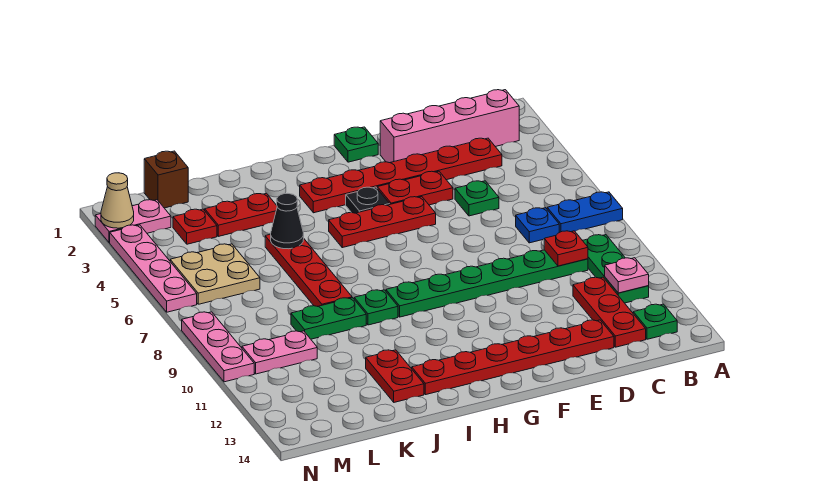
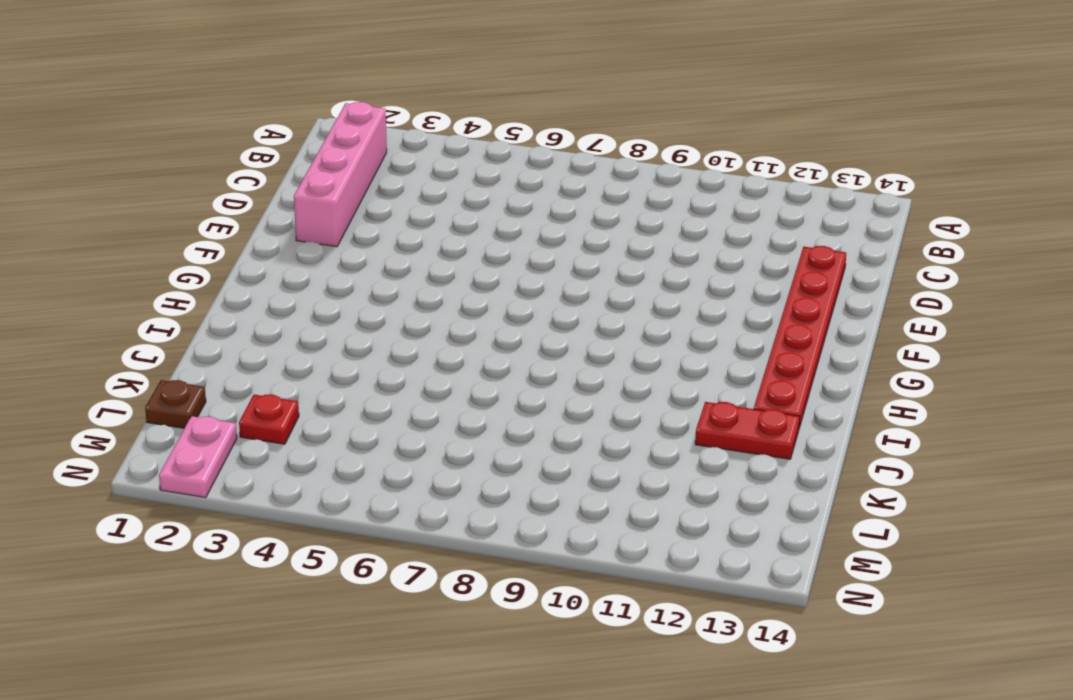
brown 1x1 plate [145,380,206,428] -> brown 1x1 brick [144,151,188,208]
none -> blue 1x2 plate [547,192,623,232]
none -> green 1x3 plate [582,235,649,303]
none -> green 1x1 plate [633,304,677,339]
none -> red 1x6 plate [300,138,502,213]

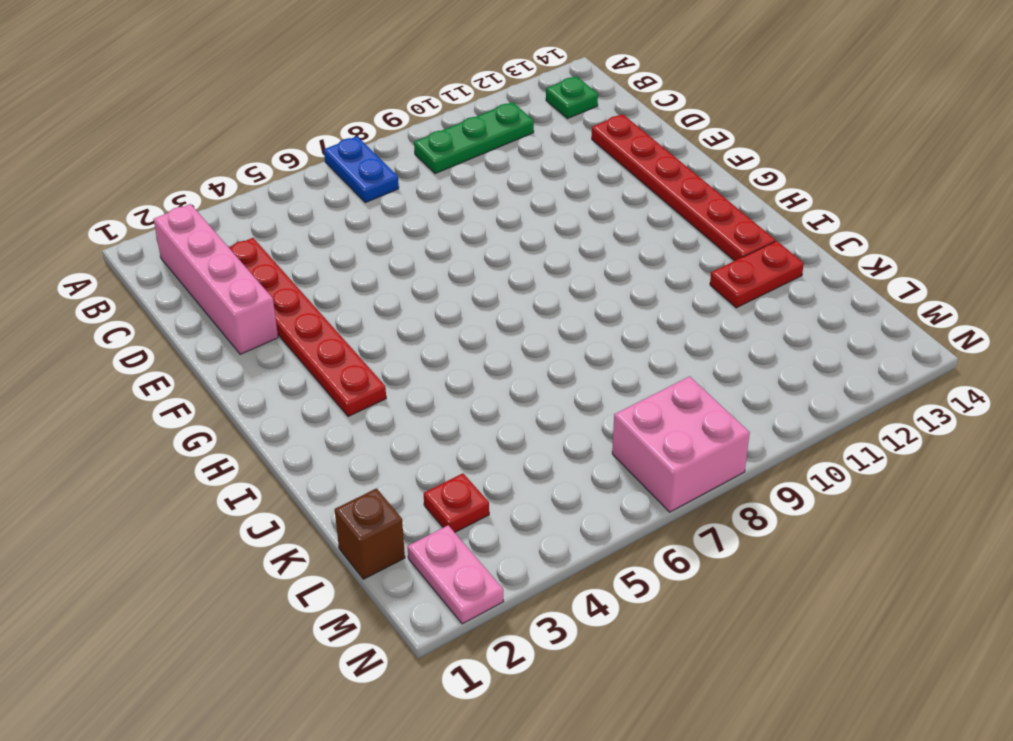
pink 2x2 brick [612,376,750,512] -> pink 1x3 plate [182,312,254,382]
none -> blue 1x1 plate [516,208,559,243]
none -> green 1x6 plate [386,250,588,317]
none -> red 1x3 plate [573,277,646,347]
none -> green 1x1 plate [455,181,499,216]

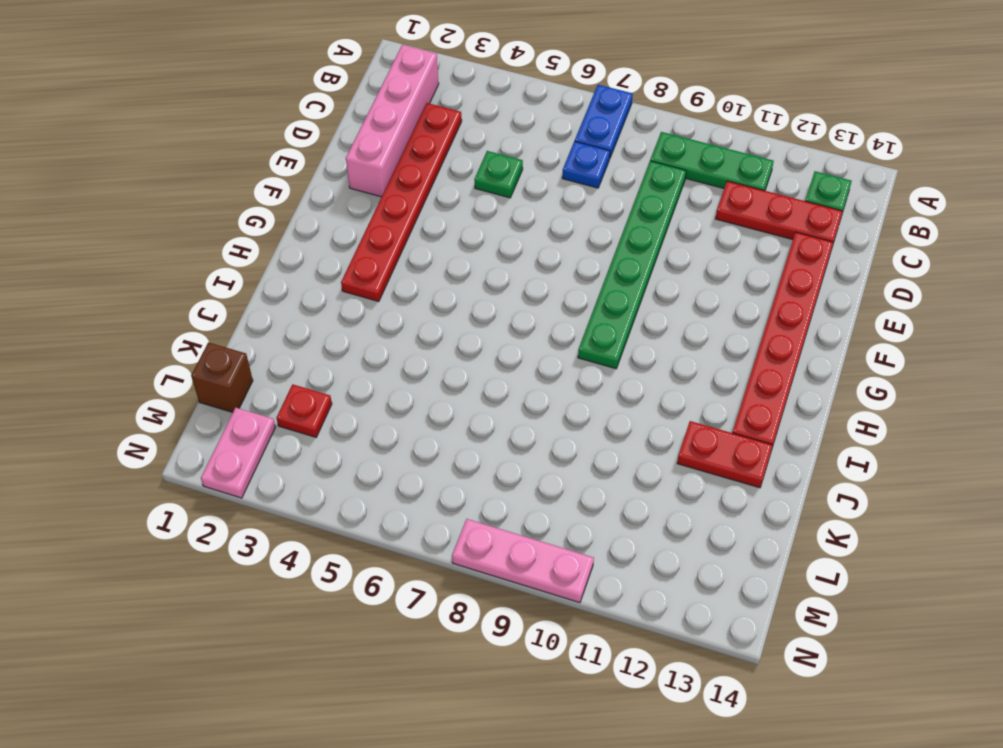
none -> red 1x2 plate [377,171,453,205]
none -> green 1x1 plate [334,127,378,162]
none -> red 1x3 plate [329,197,436,248]
none -> black 1x1 plate [346,187,390,213]

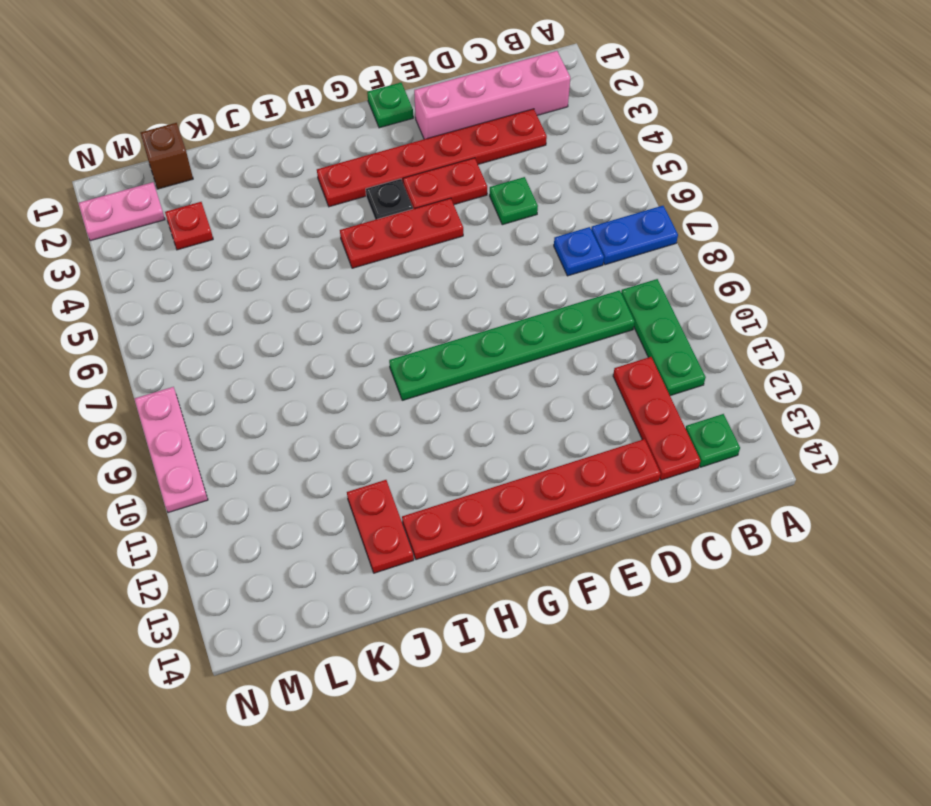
none -> green 1x1 plate [354,290,398,325]
none -> red 1x2 plate [205,193,277,236]
none -> red 1x4 plate [265,234,352,306]
none -> green 1x2 plate [291,298,366,339]

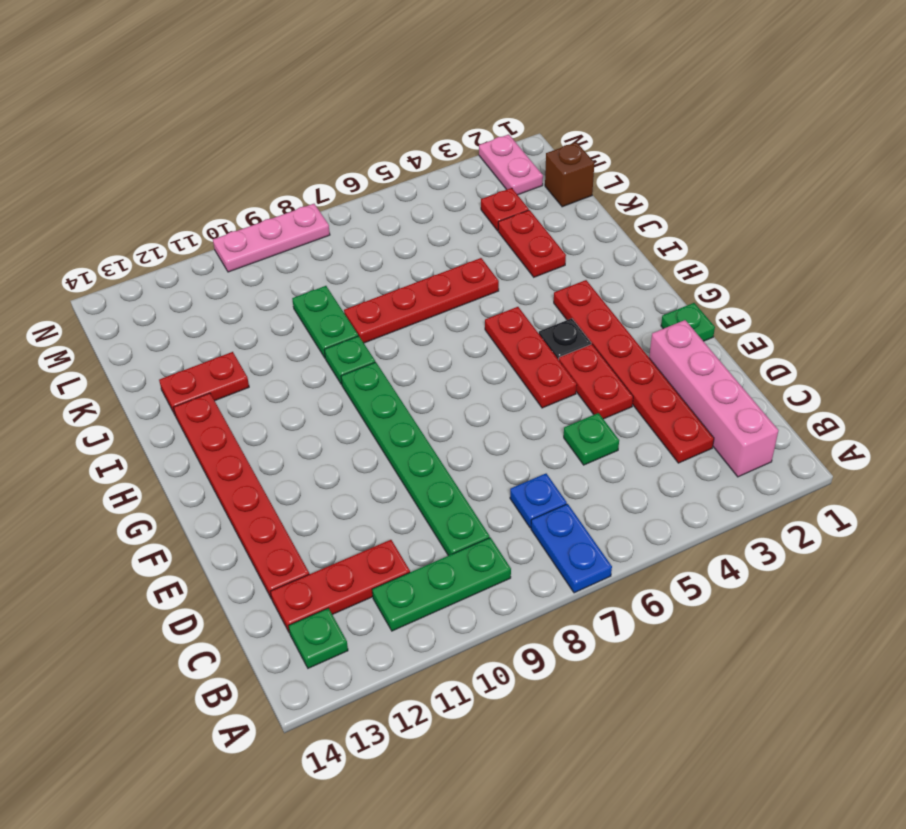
none -> tan 2x2 plate [170,244,260,304]
none -> pink 1x2 plate [242,331,317,374]
none -> pink 1x4 plate [110,225,197,312]
none -> pink 1x1 plate [605,258,649,293]

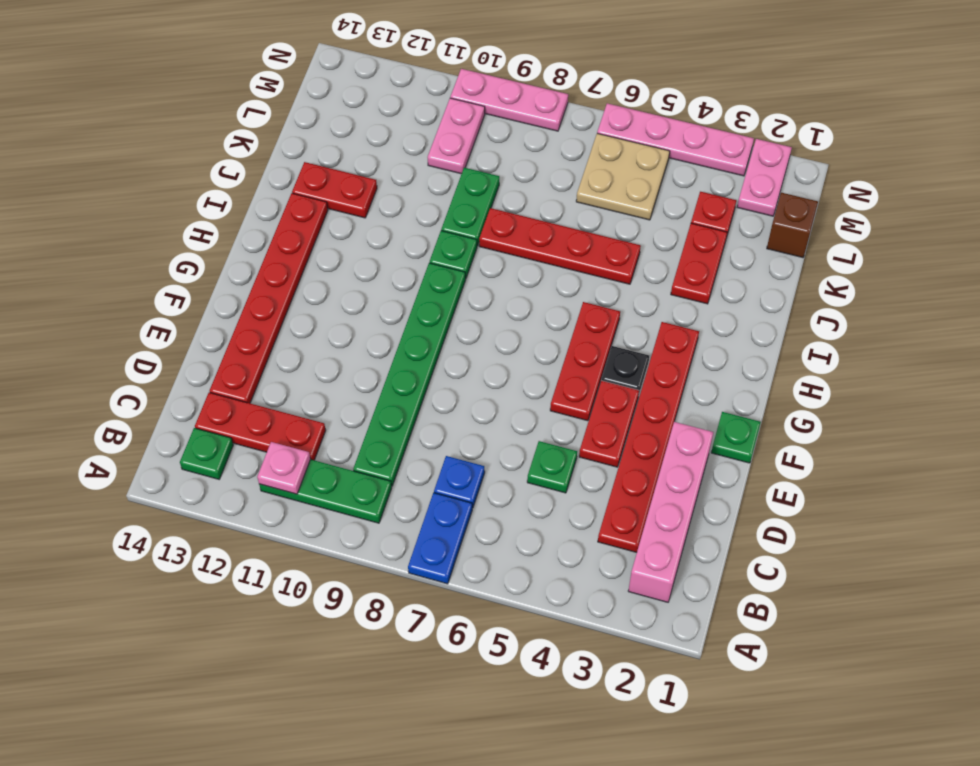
none -> red 1x1 plate [544,231,588,266]
none -> black 1x1 cone [271,193,304,249]
none -> tan 1x1 cone [101,173,134,228]

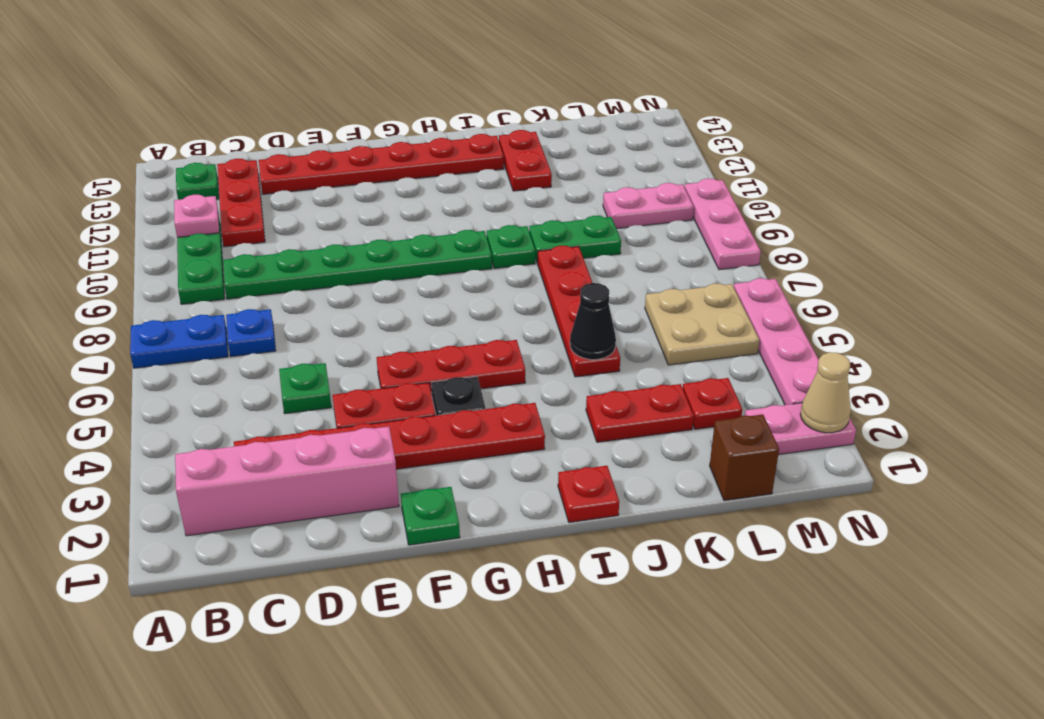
red 1x1 plate [558,466,619,522] -> red 1x1 plate moved to [544,231,588,266]

